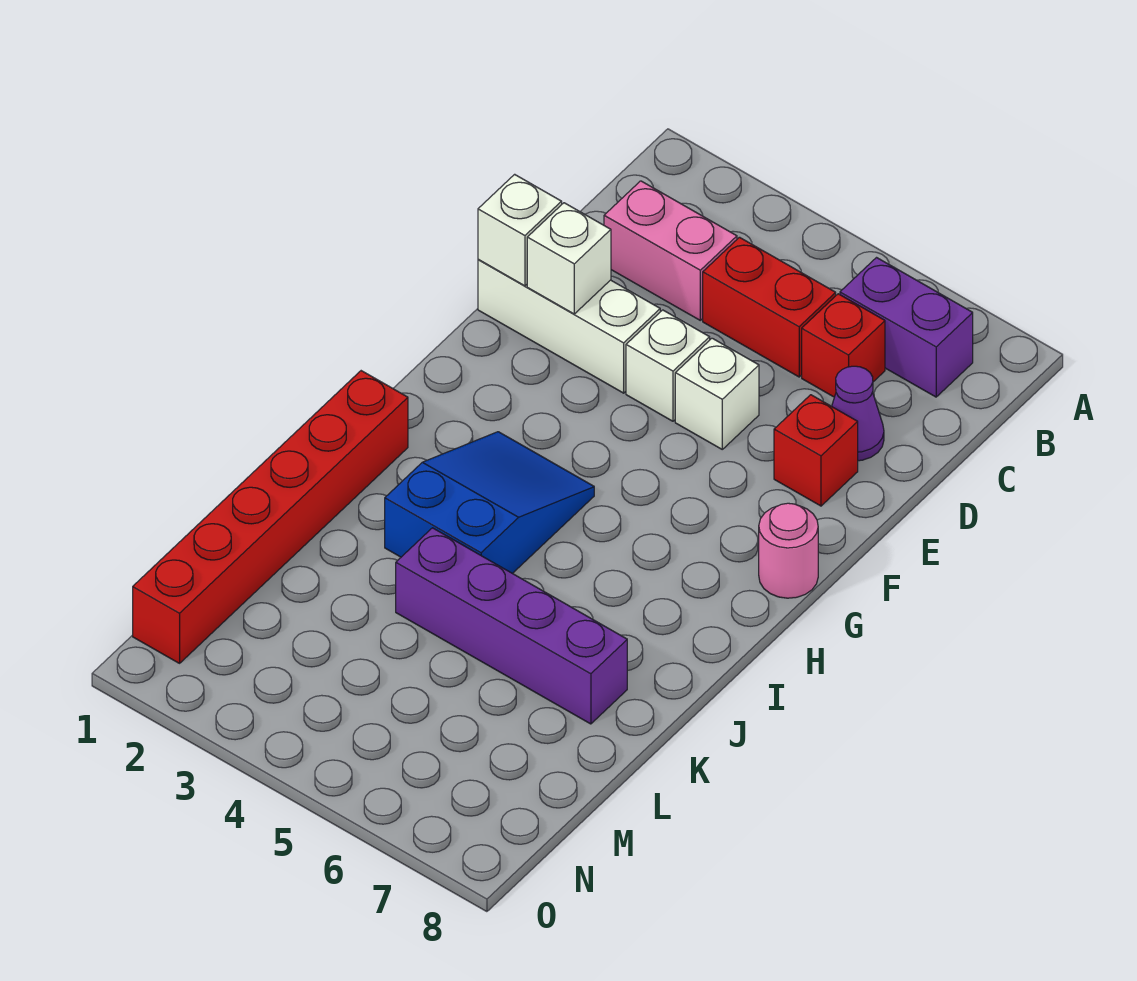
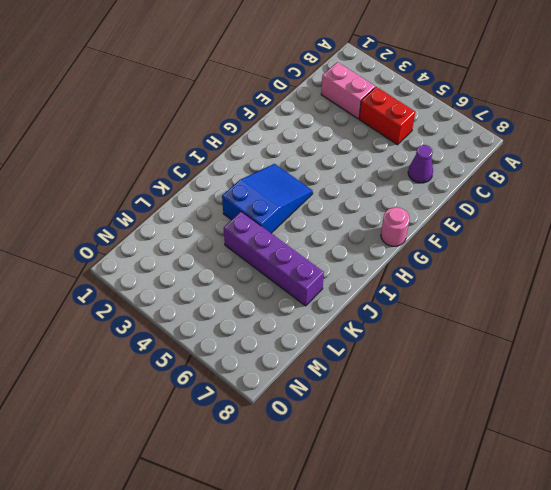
none -> purple 1x2 brick [840,258,973,397]
none -> red 1x1 brick [802,294,885,397]
none -> white 1x3 brick [478,260,660,393]

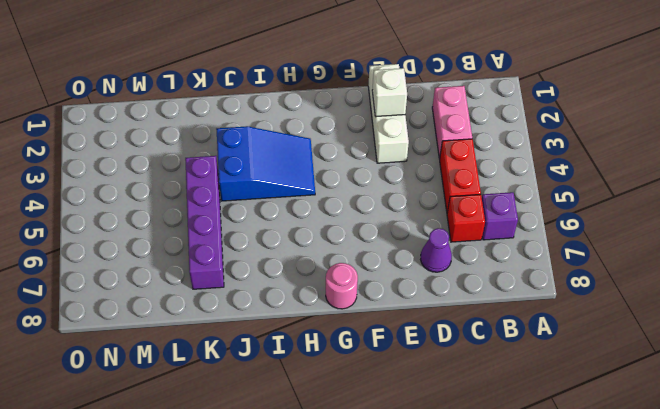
purple 1x1 brick [482,192,518,240] -> purple 1x2 brick [840,258,973,397]
none -> white 1x1 brick [626,310,710,421]
none -> white 1x1 brick [675,338,759,449]
none -> red 1x1 brick [774,395,858,506]

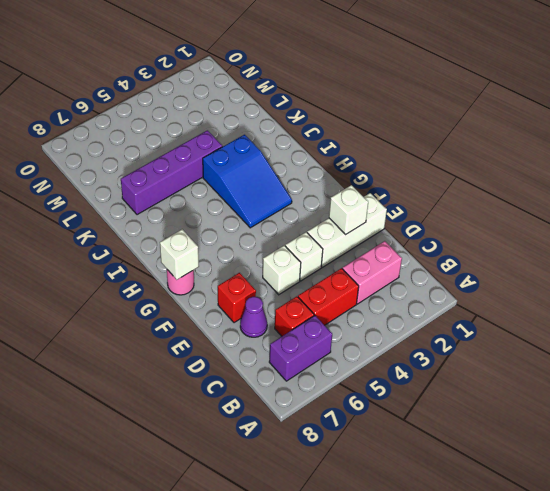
white 1x1 brick [160,229,199,280] -> white 1x1 brick moved to [478,174,562,286]
none -> red 1x6 brick [133,371,408,663]

